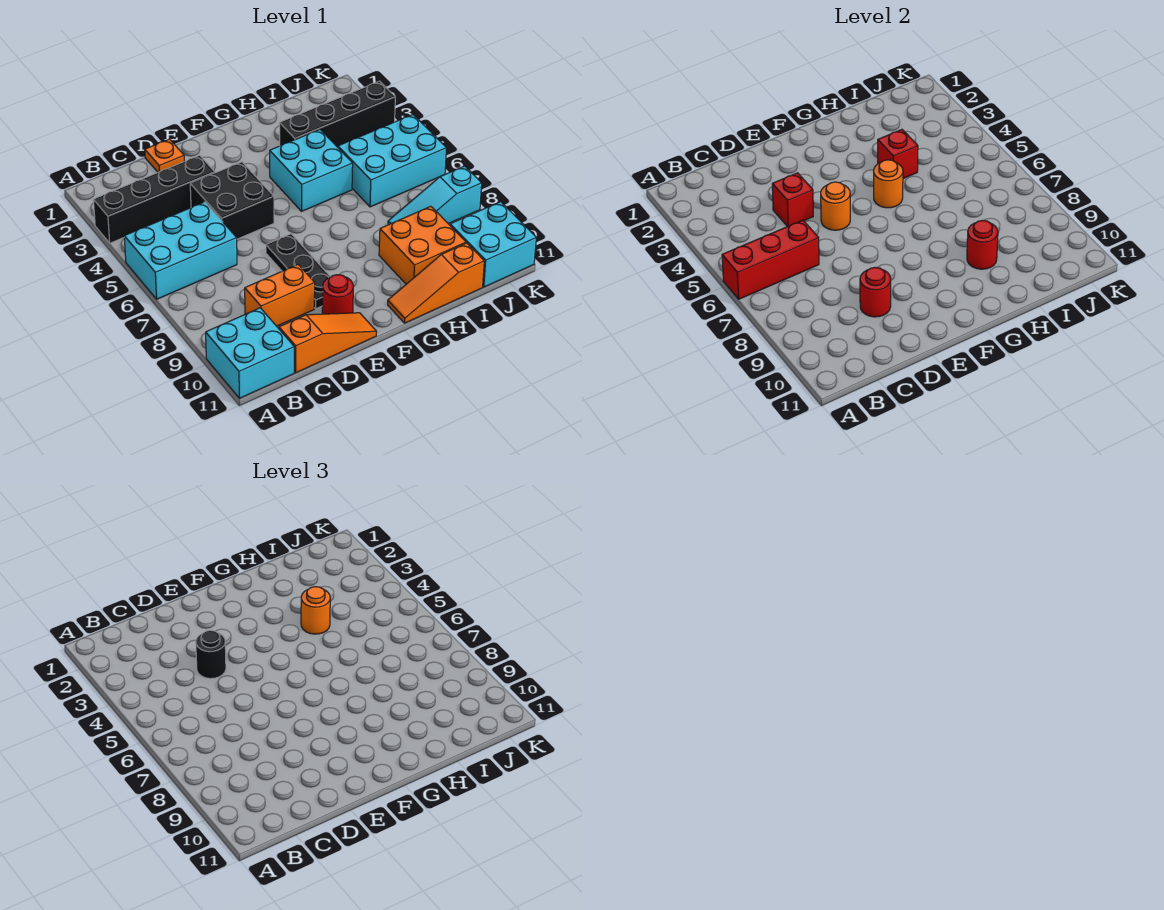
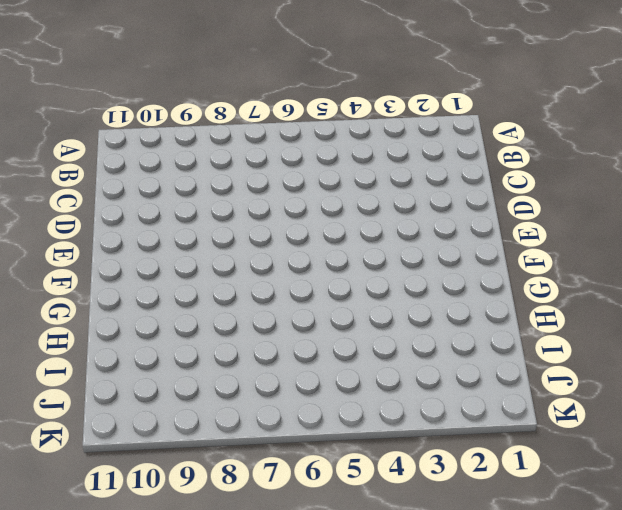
none -> black 1x4 brick [93,155,215,243]
none -> cyan 2x3 brick [124,202,237,299]
none -> cyan 2x2 brick [206,308,294,398]

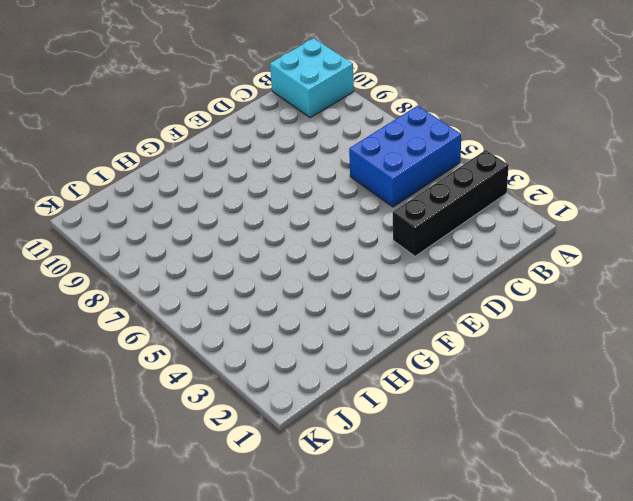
blue 2x3 brick [349,106,461,207] -> cyan 2x3 brick [124,202,237,299]
none -> orange 1x2 brick [245,265,315,326]
none -> orange 1x3 slope [279,313,377,373]
none -> orange 1x1 plate [145,139,184,172]

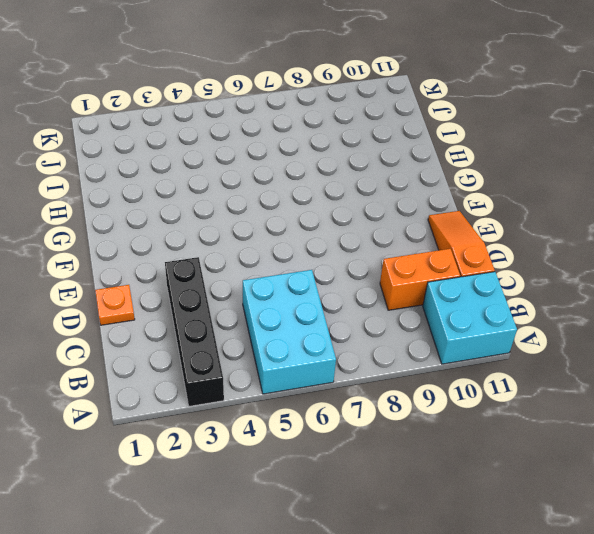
orange 1x2 brick [380,249,460,310] -> orange 1x2 brick turned to [245,265,315,326]
none -> black 2x2 brick [190,162,274,239]
none -> black 1x3 plate [266,234,330,309]
none -> red 1x1 round brick [322,275,353,314]

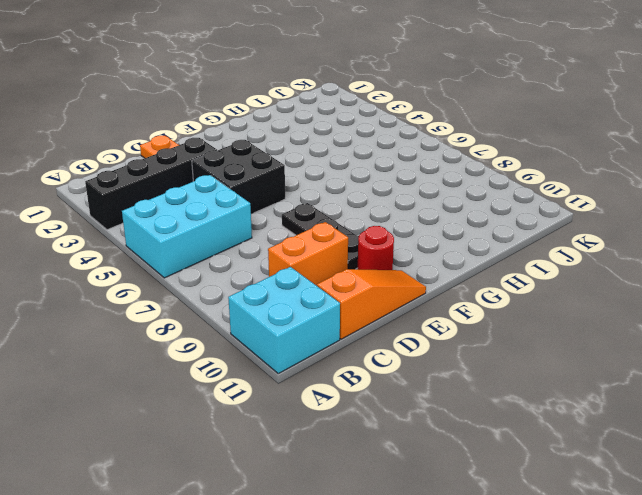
none -> cyan 2x2 brick [270,130,353,211]
none -> orange 1x3 slope [388,243,484,323]
none -> black 1x4 brick [279,81,395,147]

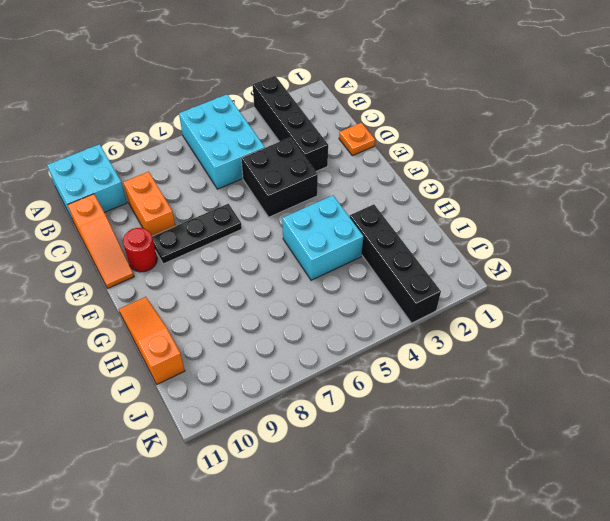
none -> orange 2x2 brick [379,206,466,284]
none -> cyan 2x3 brick [338,115,446,207]
none -> cyan 1x3 slope [388,166,482,225]

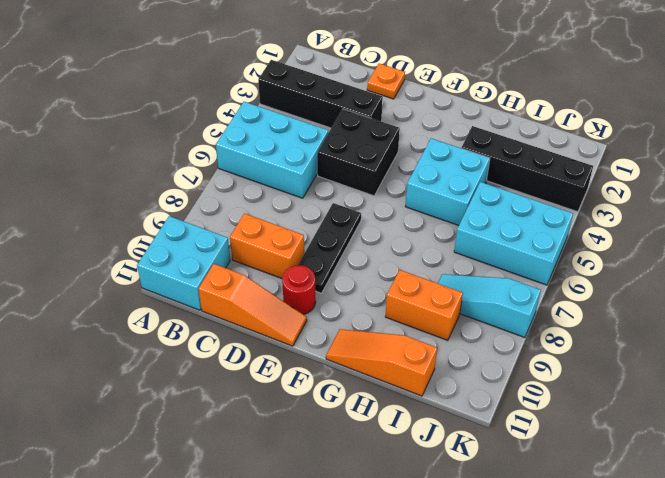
orange 1x2 brick [385,270,463,340] -> orange 2x2 brick [379,206,466,284]
none -> cyan 2x2 brick [450,202,536,287]
none -> red 1x3 brick [722,220,819,299]
none -> red 1x1 brick [772,173,813,227]

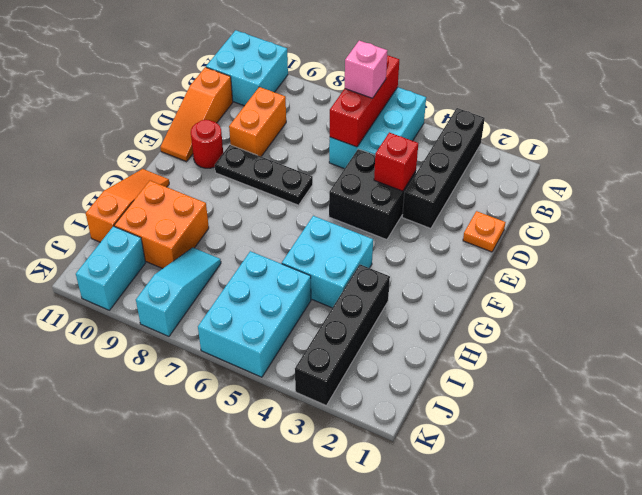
pink 1x1 brick [345,41,388,98] -> none
cyan 1x2 brick [76,226,146,310] -> cyan 2x2 brick [450,202,536,287]
none -> red 1x1 round brick [860,267,891,317]
none -> orange 1x1 round brick [821,182,850,230]
none -> orange 1x1 round brick [874,160,903,208]

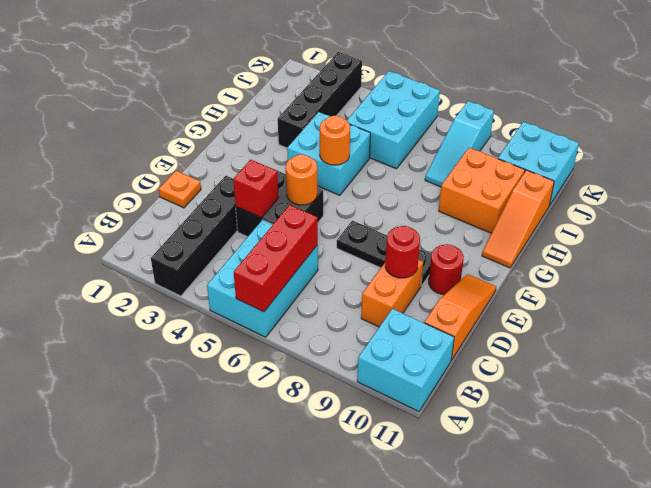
none -> red 1x1 brick [878,130,918,178]
none -> red 1x1 round brick [967,220,998,269]
none -> black 1x1 round brick [196,630,226,679]

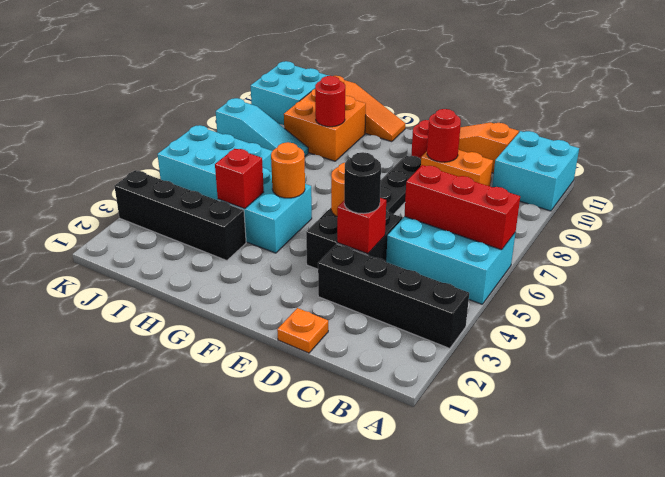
none -> orange 1x1 round brick [301,587,330,634]

